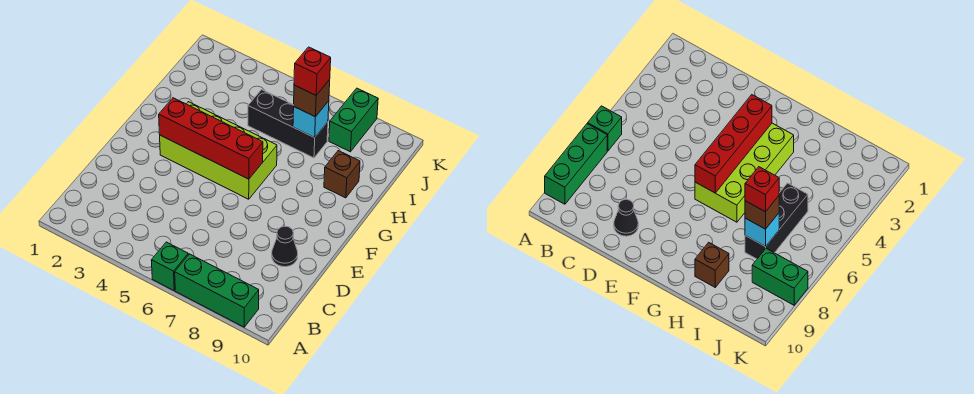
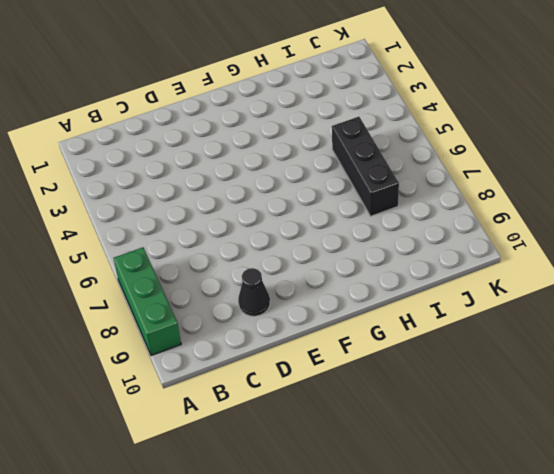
none -> green 1x1 brick [151,242,188,290]
none -> lime 2x4 brick [160,102,277,199]

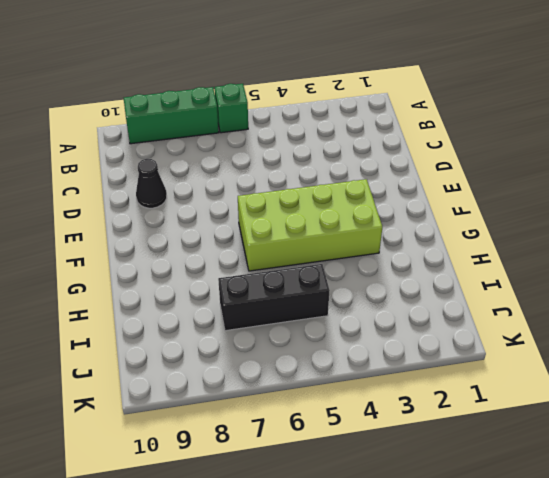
none -> brown 1x1 brick [324,151,360,198]
none -> green 1x2 brick [329,88,378,152]

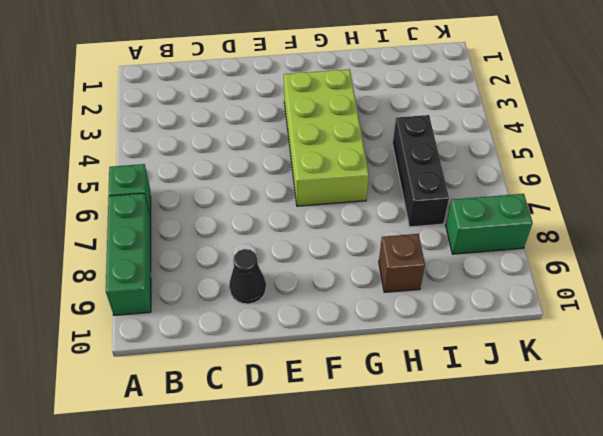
none -> red 1x4 brick [159,98,263,179]
none -> cyan 1x1 brick [293,101,329,138]

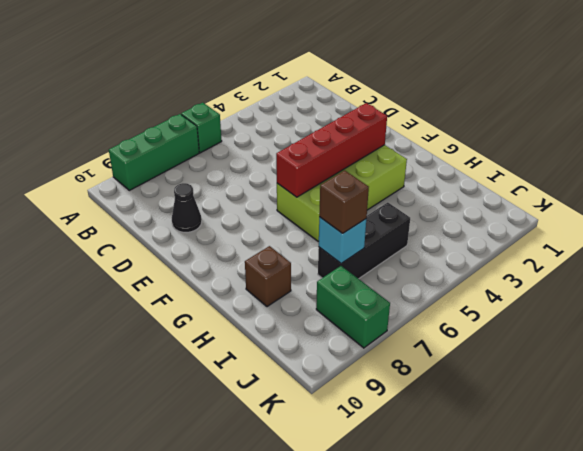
none -> red 1x1 brick [294,47,331,95]

